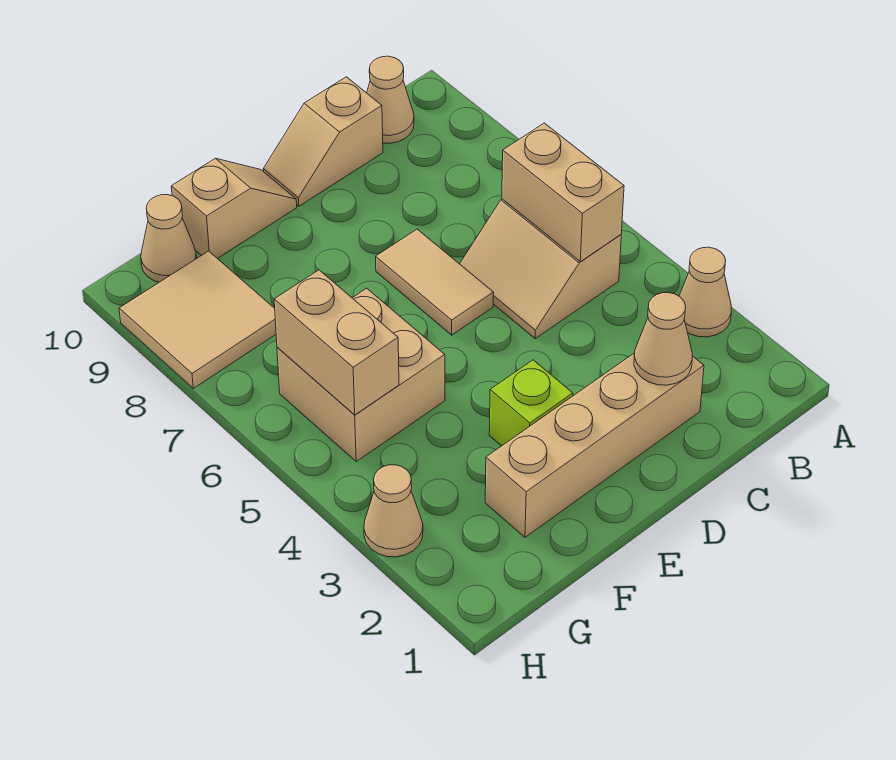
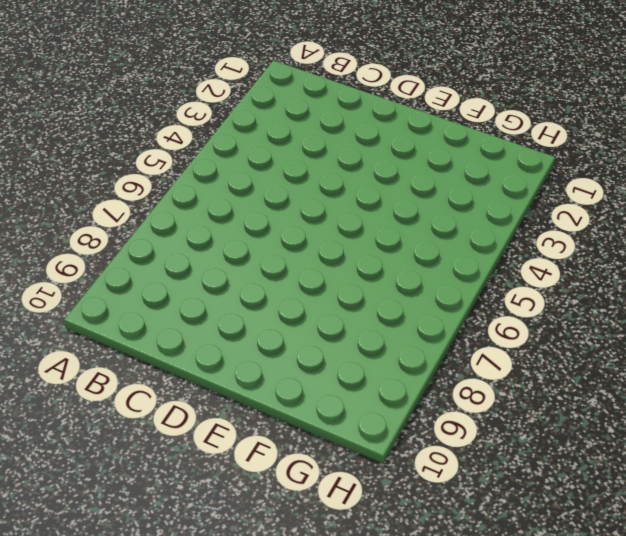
none -> tan 1x1 cone [679,247,731,337]
none -> tan 2x2 slope [460,199,621,338]
none -> tan 1x1 cone [367,56,414,143]

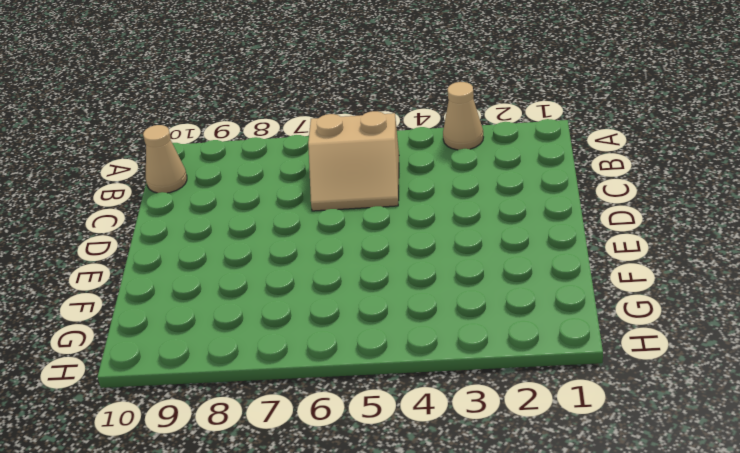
none -> tan 1x4 brick [485,353,704,537]
none -> tan 1x2 slope [263,77,383,206]
none -> tan 1x2 tile [376,229,494,335]

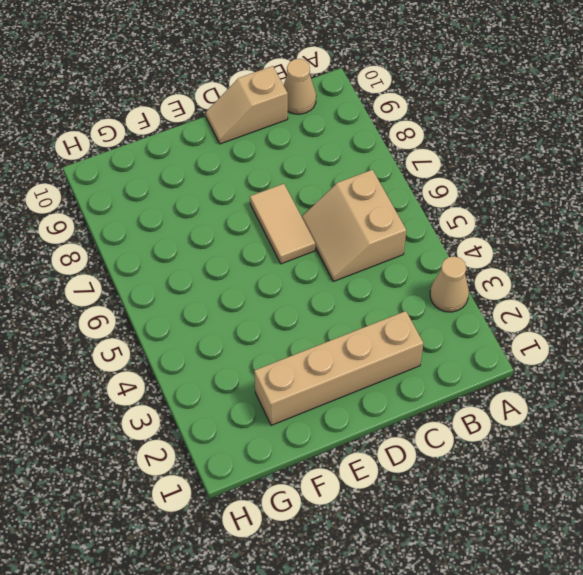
none -> lime 1x1 brick [489,360,573,446]
none -> tan 1x2 slope [171,158,297,259]
none -> tan 2x2 brick [277,288,445,461]

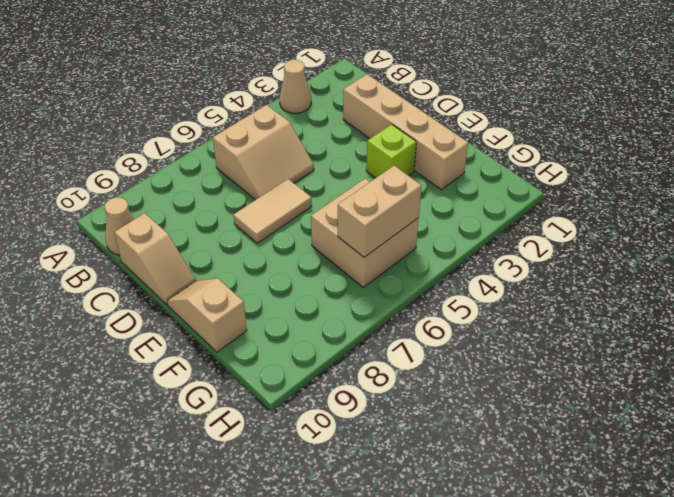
none -> tan 2x2 tile [119,251,276,388]
none -> tan 1x1 cone [141,195,197,282]
none -> tan 1x1 cone [364,465,423,557]

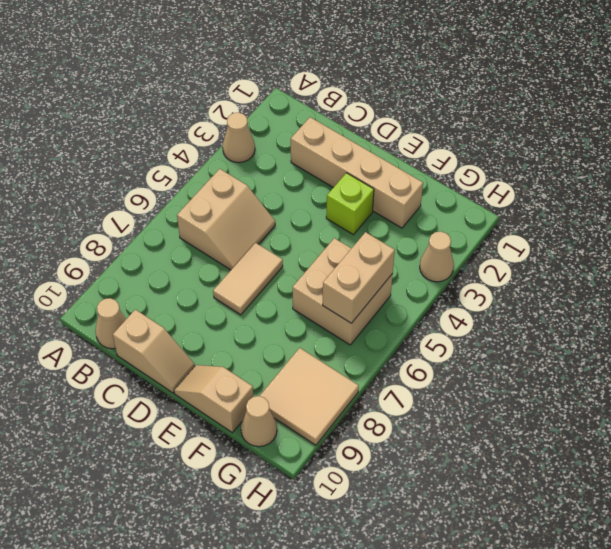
none -> tan 1x2 brick [502,123,624,262]
none -> tan 1x1 cone [634,293,692,385]

